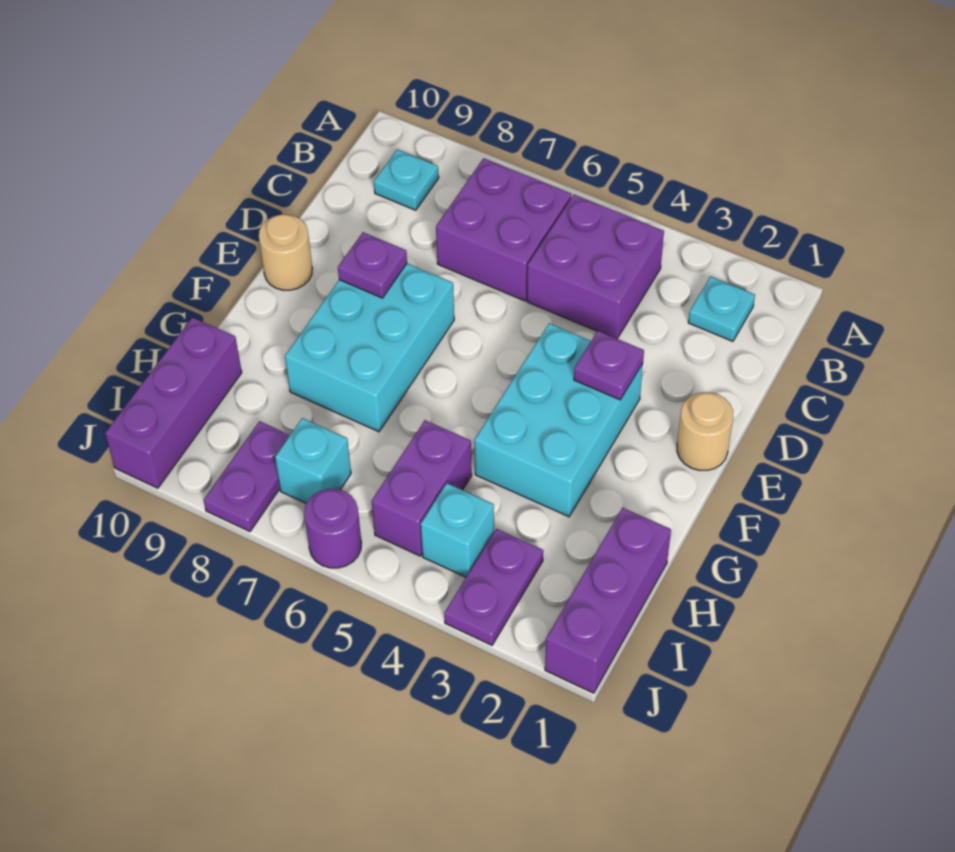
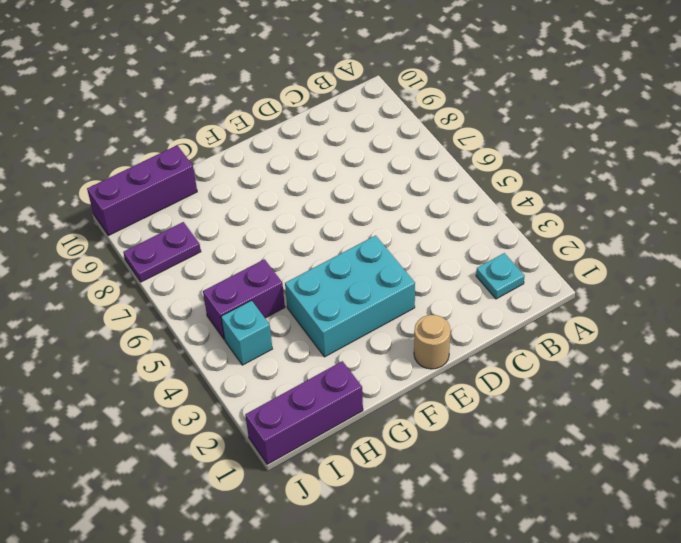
none -> purple 2x2 brick [527,195,664,339]
none -> purple 2x2 brick [436,158,572,301]
none -> cyan 1x1 plate [374,149,439,210]

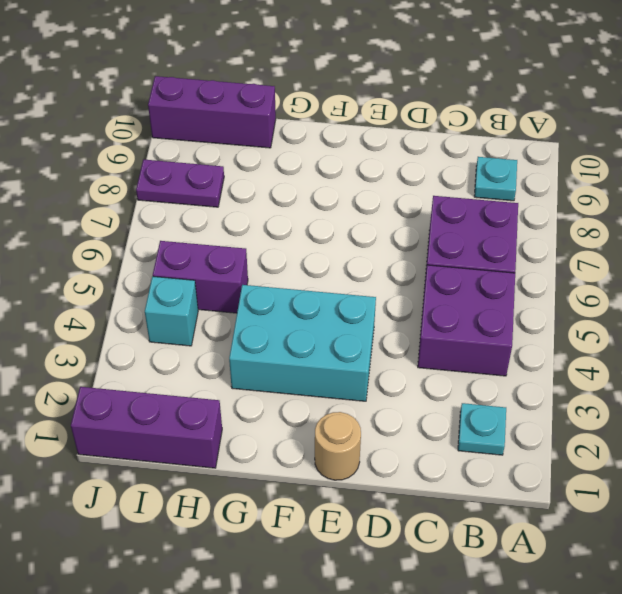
none -> cyan 2x3 brick [285,264,454,432]
none -> tan 1x1 round brick [259,215,312,290]
none -> purple 1x2 plate [444,529,543,645]

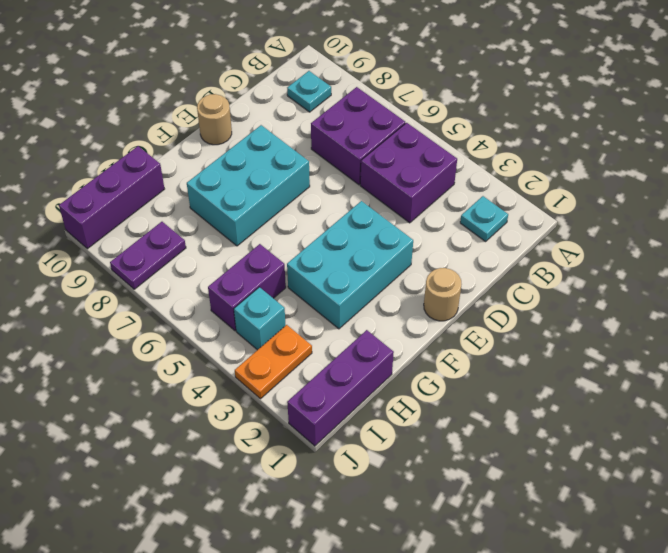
orange 1x2 plate [235,325,312,399] -> purple 1x2 plate [444,529,543,645]
none -> cyan 1x1 brick [275,418,351,503]
none -> purple 1x1 round brick [304,489,361,568]
none -> purple 1x1 plate [574,331,644,400]

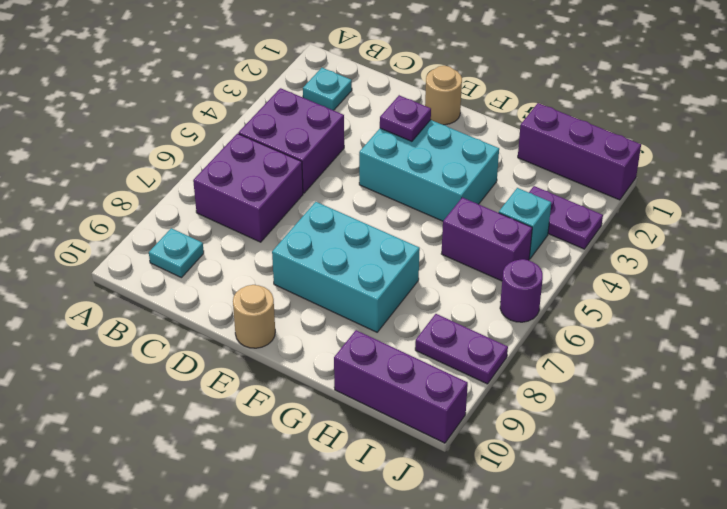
none -> cyan 1x1 brick [275,418,351,503]
none -> purple 1x1 plate [338,232,407,298]

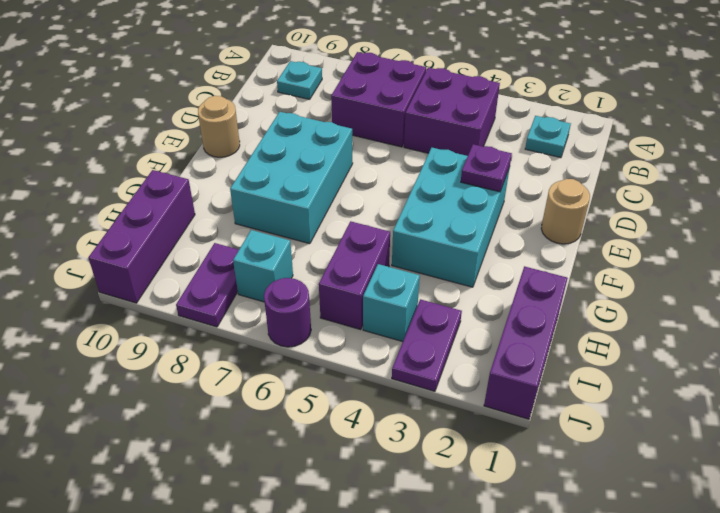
none -> purple 1x1 plate [338,232,407,298]

